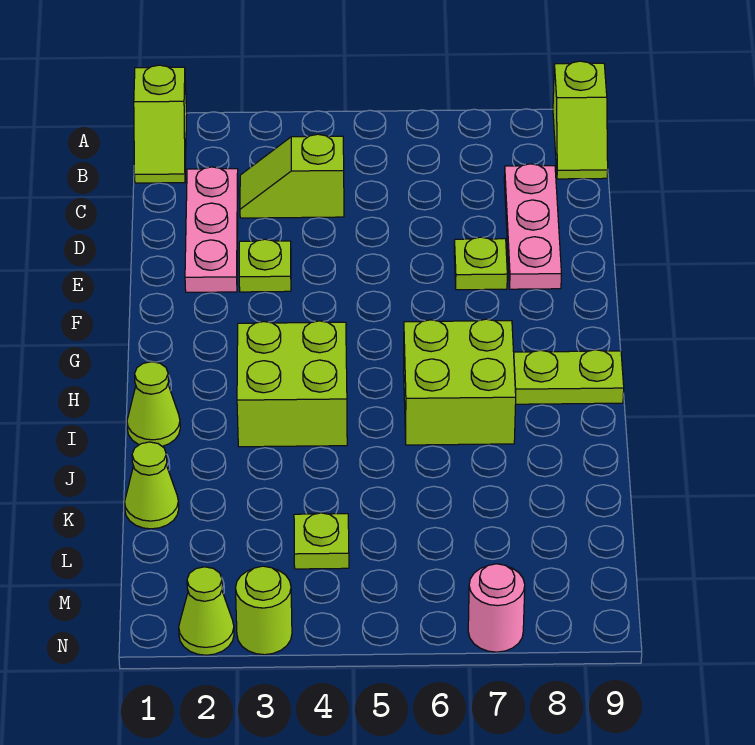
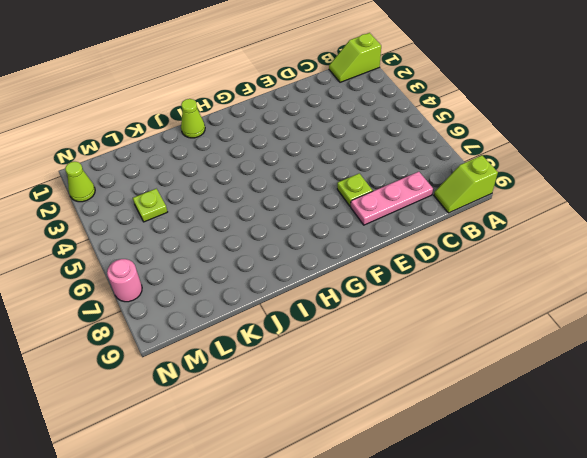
none -> pink 1x3 plate [185,167,238,292]
none -> lime 1x2 slope [240,134,344,218]
none -> lime 1x1 plate [239,239,291,292]

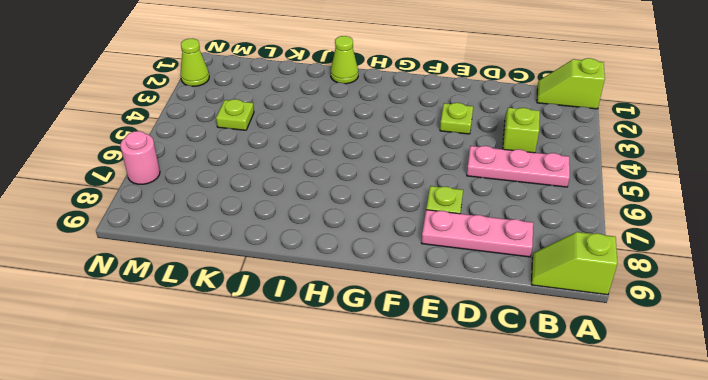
pink 1x3 plate [467,146,570,187] -> pink 1x3 plate moved to [185,167,238,292]
none -> lime 2x2 brick [237,321,347,447]
none -> lime 2x2 brick [404,319,516,445]
none -> lime 1x2 plate [514,350,624,404]

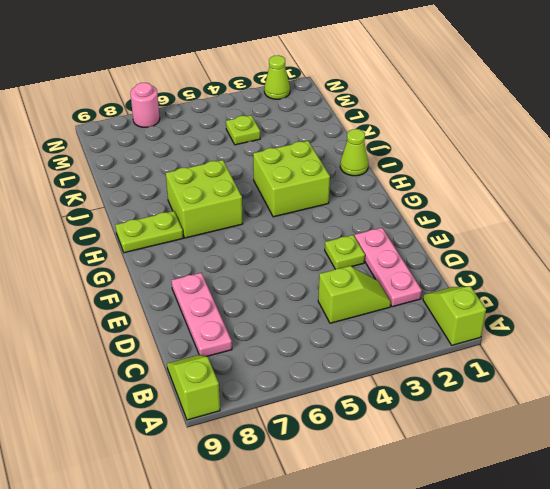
none -> lime 1x1 plate [454,237,507,290]
none -> lime 1x1 cone [125,442,179,529]
none -> lime 1x1 round brick [236,566,292,655]

